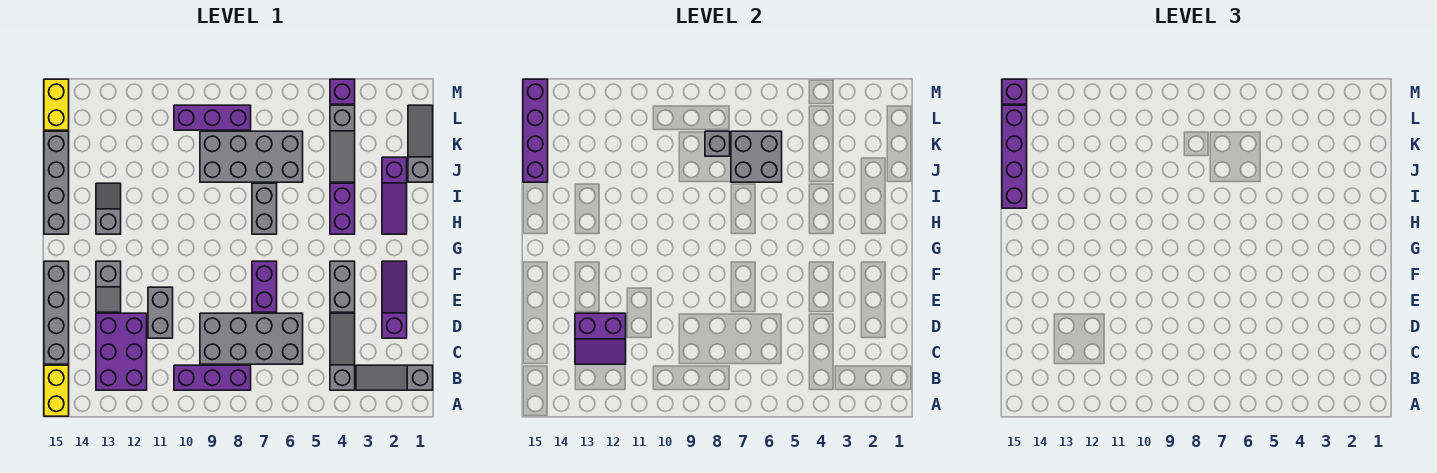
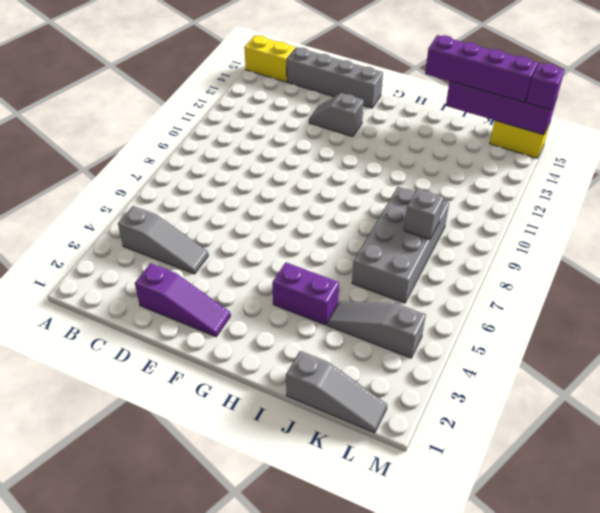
none -> grey 1x3 slope [356,365,433,390]
none -> purple 1x3 brick [174,365,251,390]
none -> purple 2x3 brick [96,313,147,390]

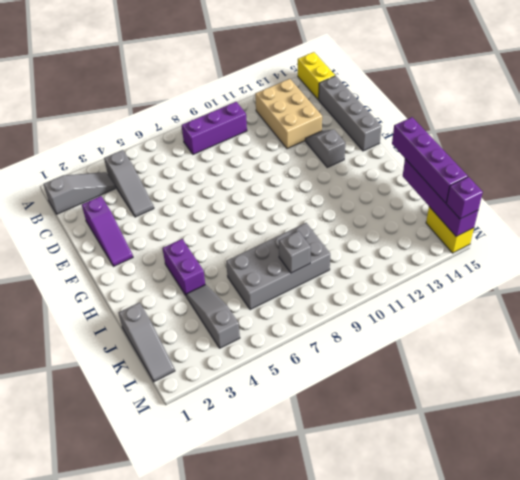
tan 2x3 brick [255,79,322,149] -> purple 2x3 brick [96,313,147,390]
none -> grey 2x4 brick [200,313,303,364]
none -> grey 1x2 brick [148,287,173,338]
none -> grey 1x2 brick [330,261,355,312]

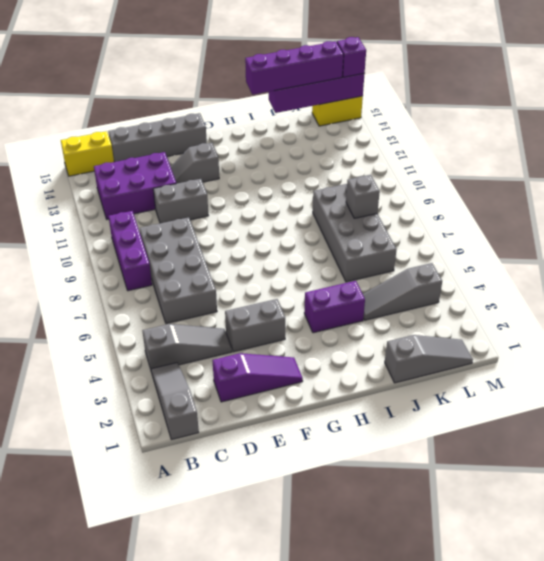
none -> purple 1x2 brick [252,261,277,312]
none -> purple 1x3 slope [382,157,407,234]
none -> grey 1x2 brick [252,183,277,234]

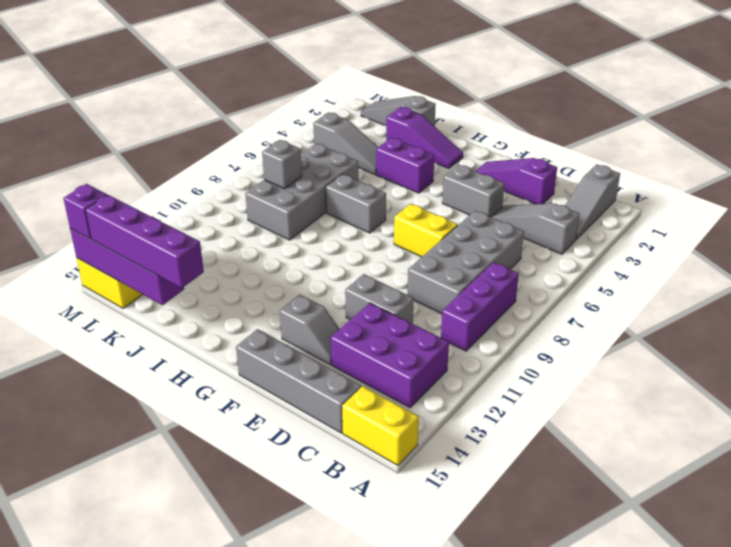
yellow 1x2 brick [394,204,458,257] -> purple 1x2 brick [252,261,277,312]
none -> grey 1x2 slope [96,183,121,234]
none -> grey 1x4 brick [44,131,69,234]
none -> purple 1x3 brick [174,105,251,130]

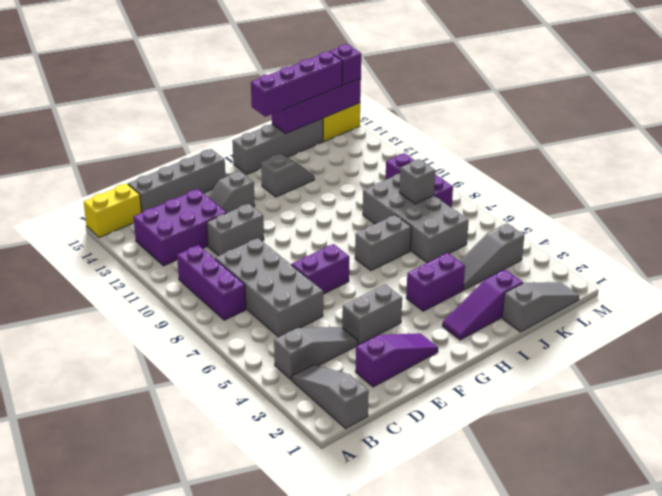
none -> purple 1x1 brick [330,79,355,104]
none -> purple 2x2 slope [575,313,626,364]
none -> grey 2x2 brick [731,131,782,182]

